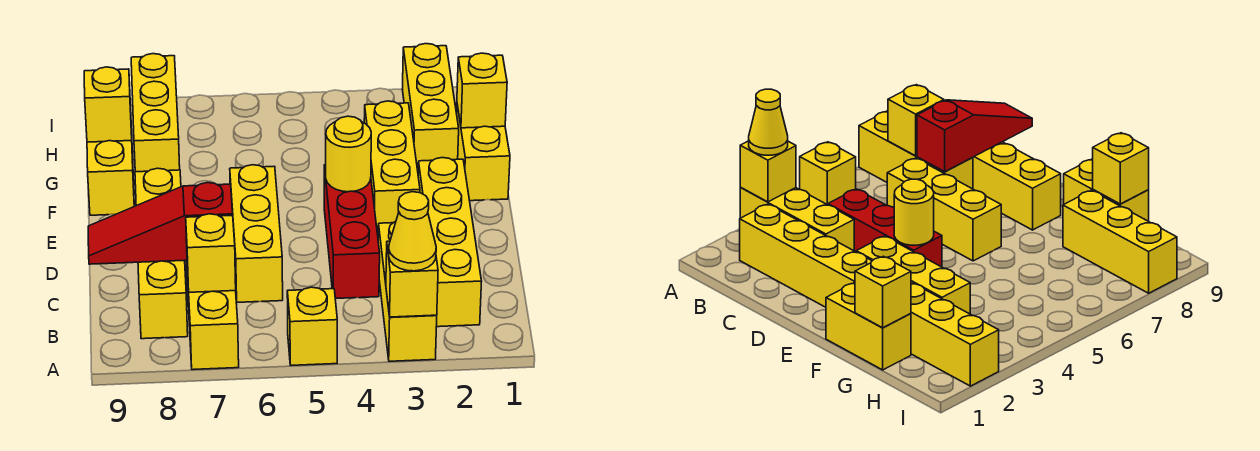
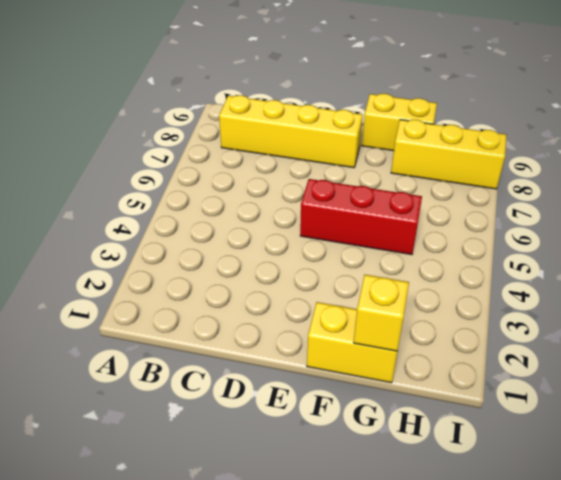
red 1x3 brick [300,179,422,255] -> red 1x3 brick moved to [324,165,380,299]
none -> yellow 1x3 brick [378,221,437,361]
none -> yellow 1x1 brick [287,287,337,365]
none -> yellow 1x3 brick [186,260,239,370]

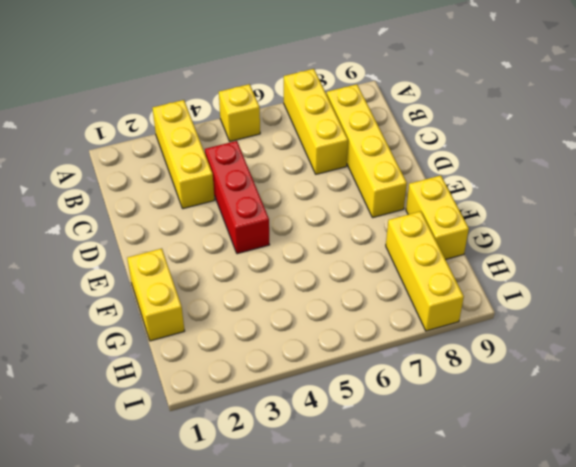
none -> yellow 1x4 brick [418,158,482,327]
none -> yellow 1x3 brick [230,165,283,302]
none -> yellow 1x3 brick [364,101,420,234]

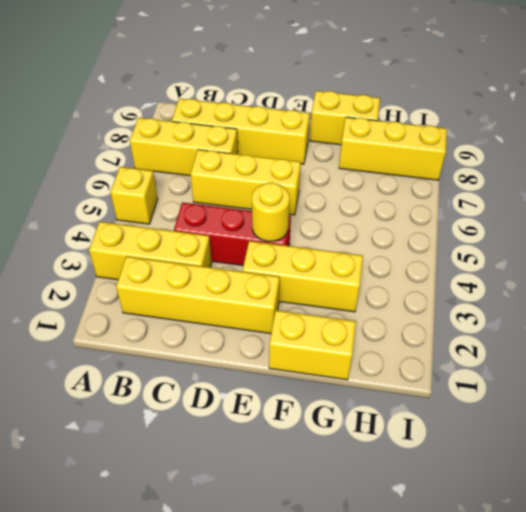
none -> yellow 1x3 brick [402,44,459,170]
none -> yellow 1x1 brick [386,241,438,317]
none -> yellow 1x1 brick [186,214,236,292]

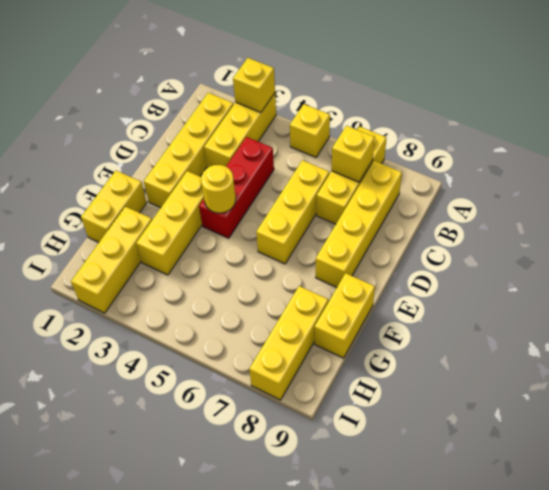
none -> red 1x3 slope [88,183,233,264]
none -> yellow 1x1 brick [457,53,507,128]
none -> yellow 1x1 brick [84,67,132,142]

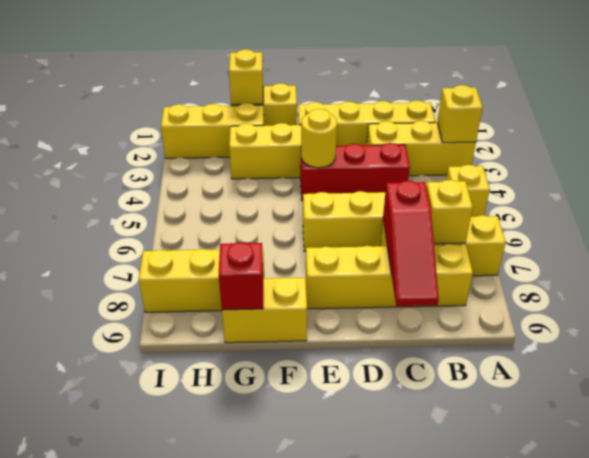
red 1x1 brick [219,242,263,310] -> yellow 1x1 brick [84,67,132,142]
none -> yellow 1x1 cone [389,192,436,271]

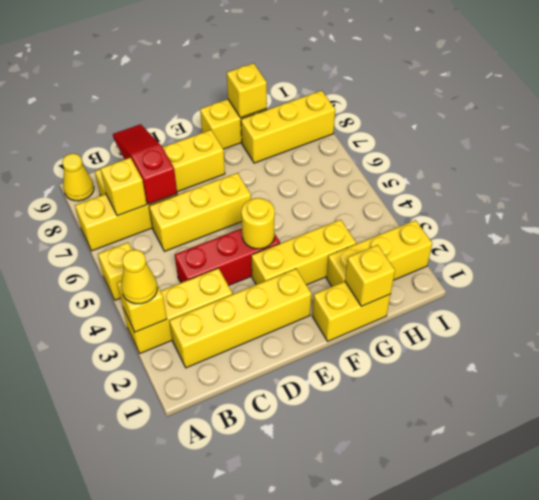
yellow 1x1 cone [62,153,94,201] -> none

